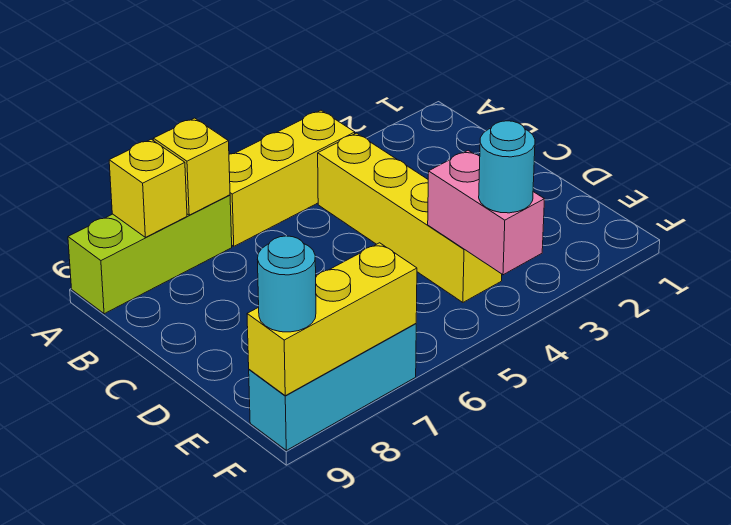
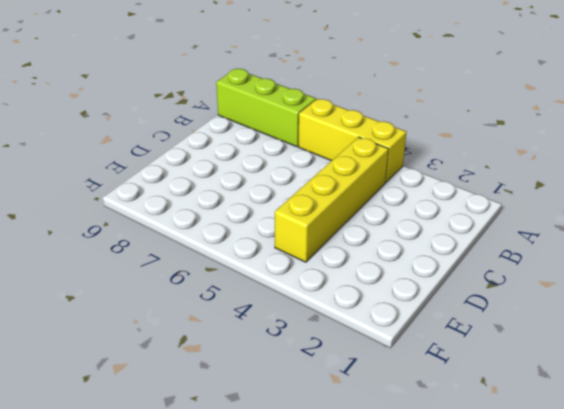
none -> cyan 1x3 brick [249,324,416,450]
none -> yellow 1x1 brick [153,118,230,215]

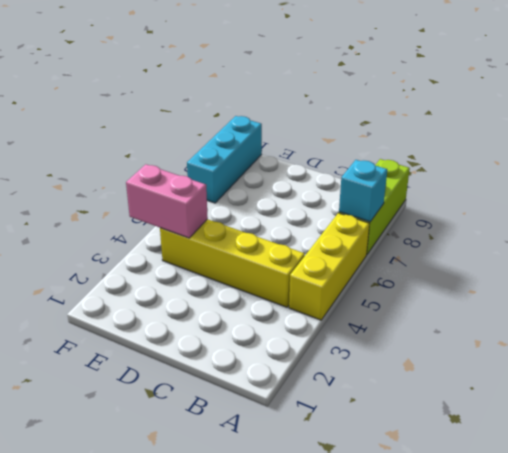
cyan 1x1 brick [339,160,387,222] -> yellow 1x1 brick [153,118,230,215]
none -> yellow 1x1 brick [109,139,187,237]
none -> yellow 1x3 brick [247,243,417,396]

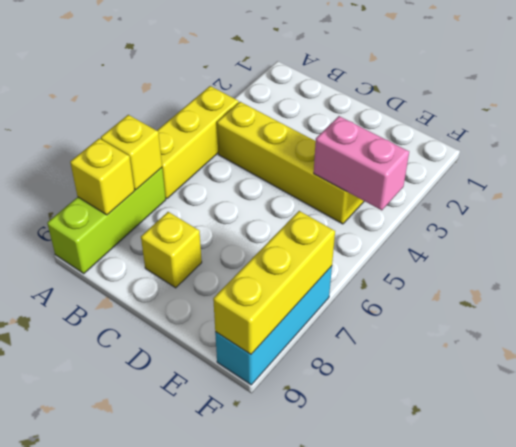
yellow 1x1 brick [141,212,202,288] -> none
none -> cyan 1x1 round brick [479,121,535,213]
none -> cyan 1x1 round brick [257,236,316,332]

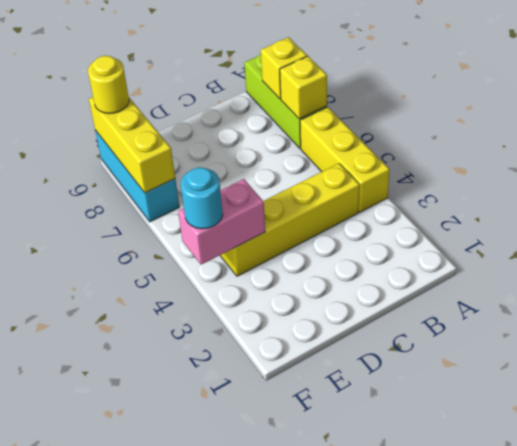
yellow 1x1 round brick [88,56,129,114] -> cyan 1x1 round brick [257,236,316,332]

